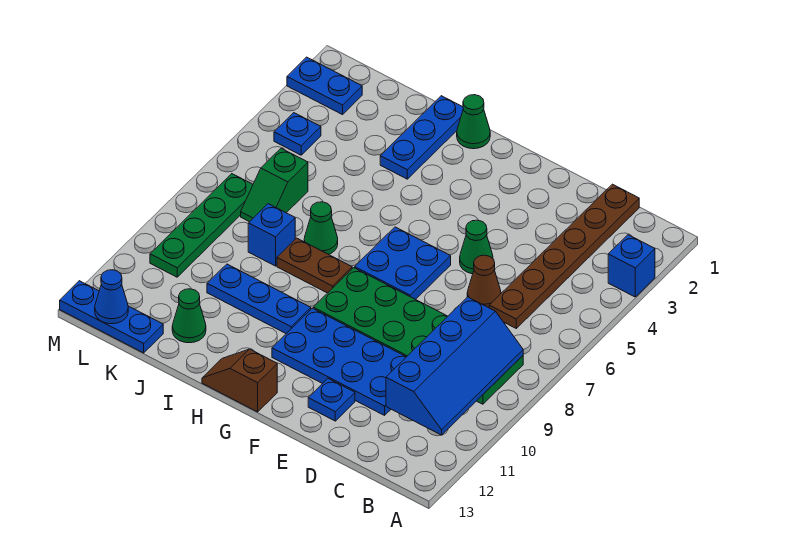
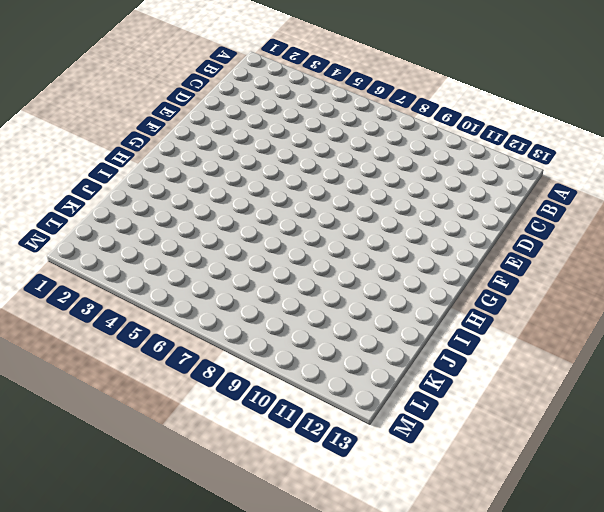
none -> blue 1x1 brick [608,235,655,297]
none -> green 2x6 plate [313,268,523,404]
none -> brown 1x6 plate [489,184,639,328]

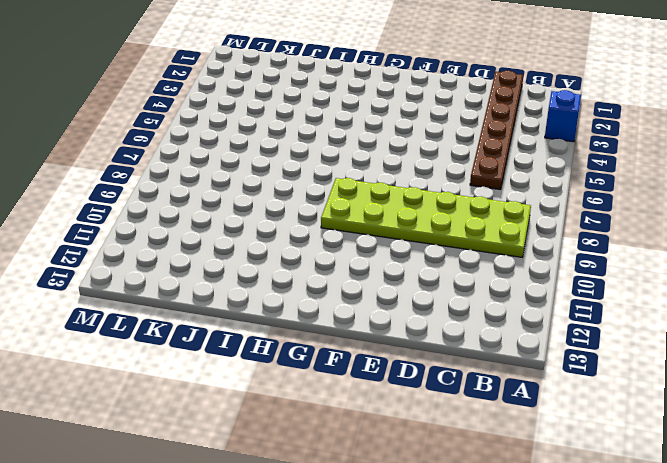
lime 2x6 plate [321,178,531,257] -> green 2x6 plate [313,268,523,404]
none -> brown 1x1 cone [467,255,501,308]
none -> blue 2x4 plate [272,308,406,415]
none -> green 1x1 cone [460,220,493,274]

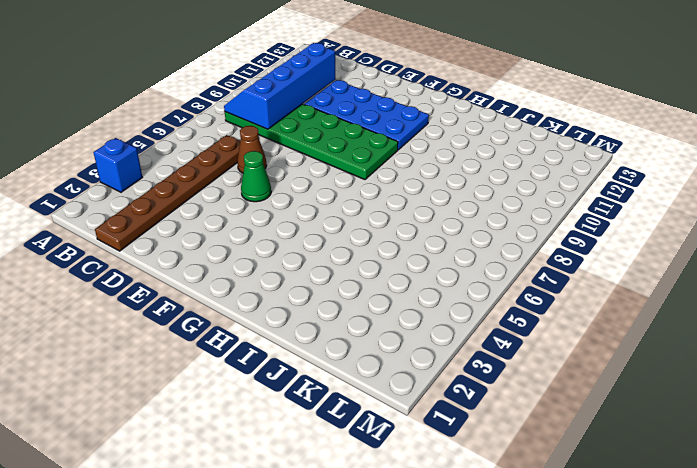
none -> blue 1x1 plate [308,379,355,421]
none -> blue 2x2 plate [355,227,451,299]
none -> brown 1x2 slope [202,349,277,412]

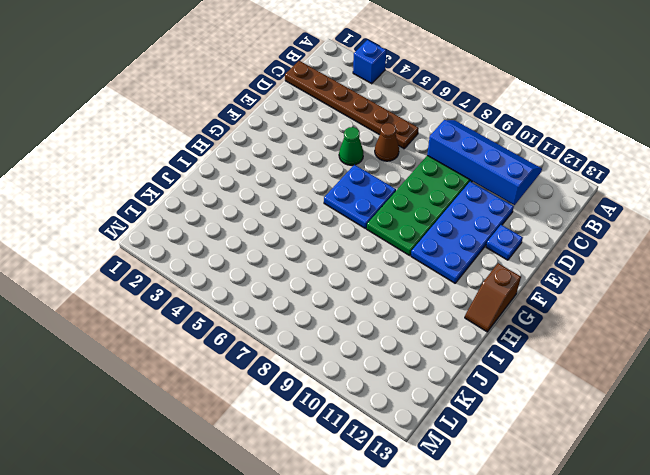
none -> green 1x1 cone [457,95,490,149]
none -> brown 1x2 plate [277,238,352,293]
none -> blue 1x3 plate [207,264,311,334]

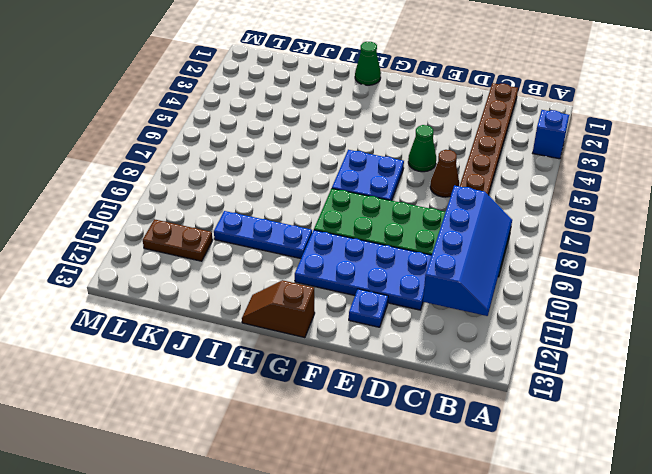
brown 1x2 plate [143,219,213,261] -> brown 1x2 plate moved to [277,238,352,293]
none -> blue 1x3 plate [380,96,463,179]
none -> green 1x1 cone [304,202,338,254]
none -> blue 1x1 brick [248,204,295,266]

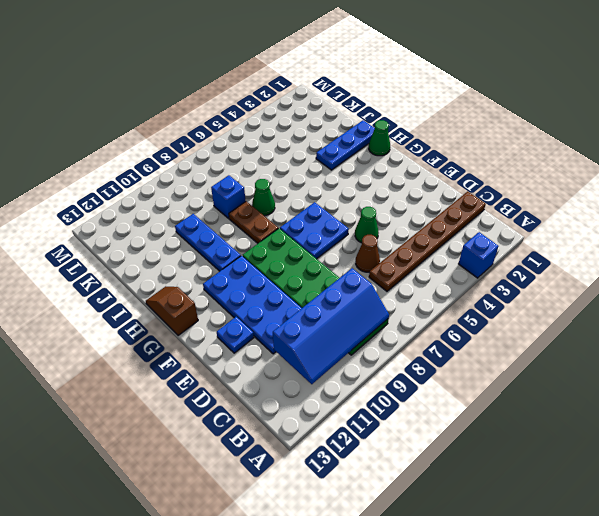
none -> green 1x1 cone [172,289,206,343]
none -> green 1x2 slope [241,148,308,222]
none -> blue 1x3 plate [60,281,163,353]

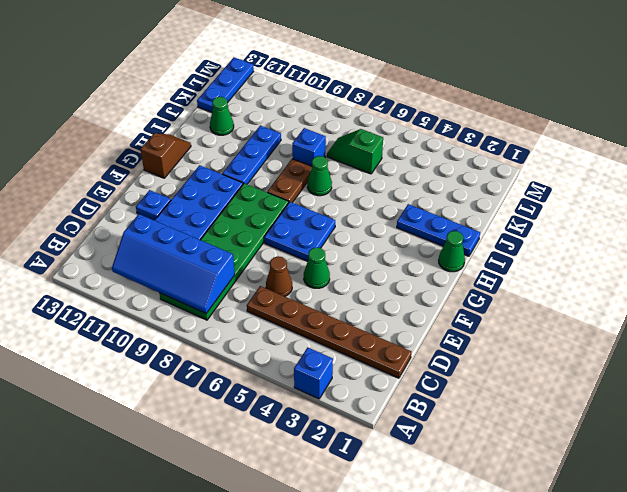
none -> blue 1x2 plate [287,57,362,115]
none -> blue 1x1 plate [274,113,321,155]
none -> green 1x4 plate [150,174,253,277]

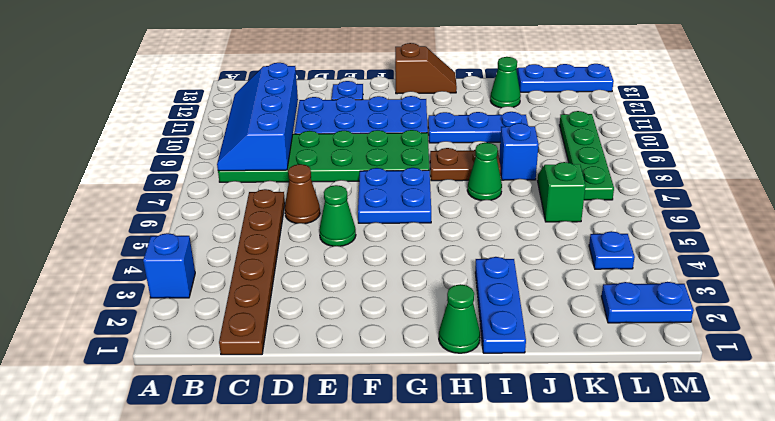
none -> blue 1x1 cone [95,270,128,324]

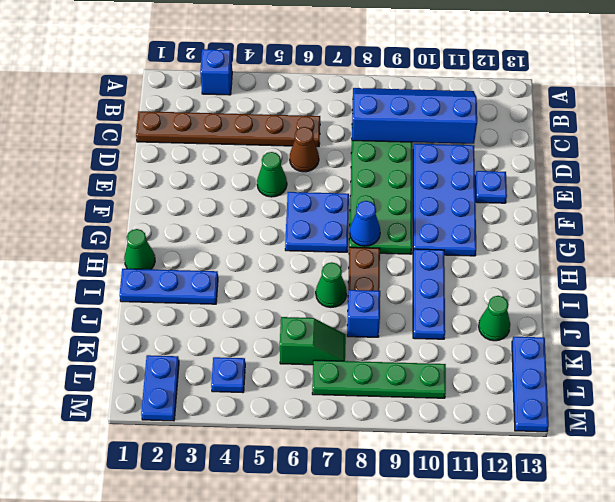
blue 1x1 cone [350,201,380,246] -> blue 1x1 cone moved to [95,270,128,324]
none -> brown 1x2 slope [202,349,277,412]

